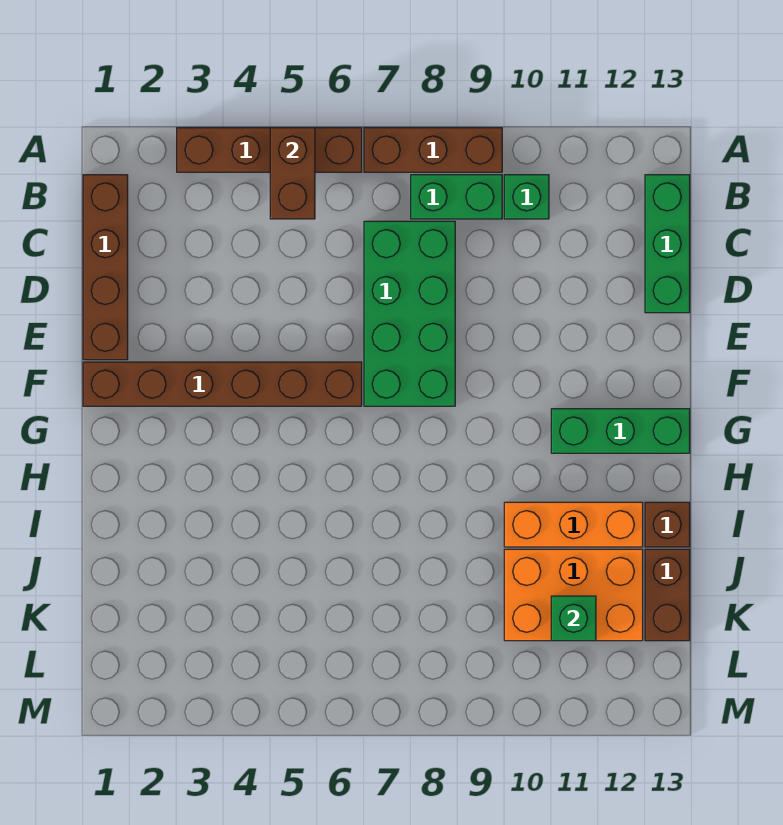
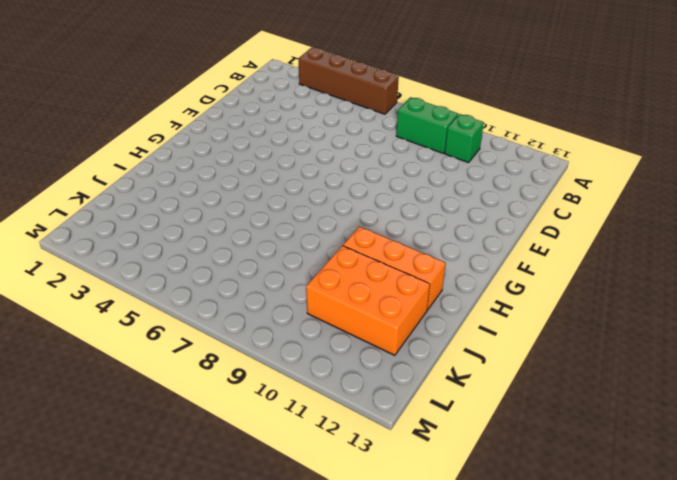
none -> brown 1x3 brick [364,128,502,172]
none -> brown 1x4 brick [83,175,128,360]
none -> green 1x3 brick [645,175,690,313]

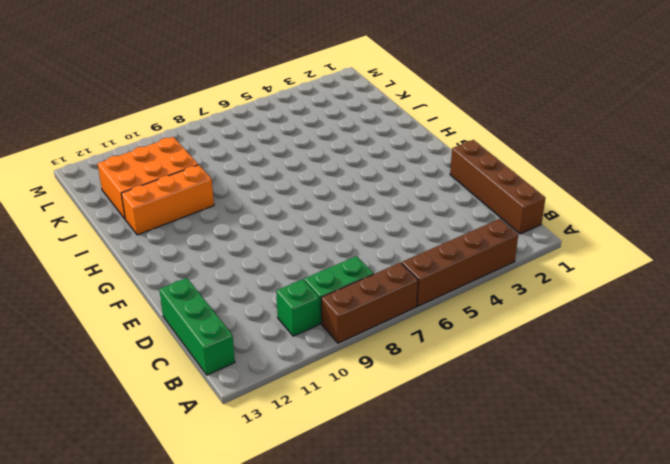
none -> green 2x4 brick [364,221,455,406]
none -> brown 1x6 brick [83,362,362,406]
none -> green 1x3 brick [551,409,690,453]

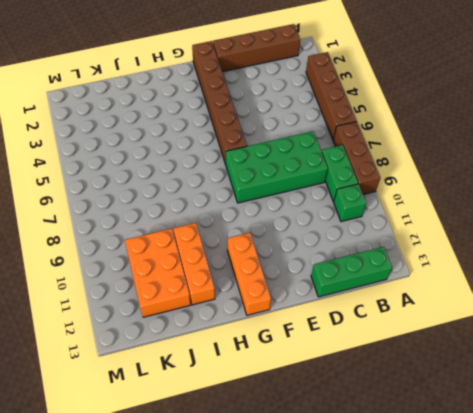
orange 1x3 brick [227,233,271,315] -> green 1x3 brick [551,409,690,453]
none -> brown 1x1 brick [645,502,690,547]
none -> brown 1x2 brick [645,549,690,641]
none -> brown 1x2 brick [270,128,315,219]

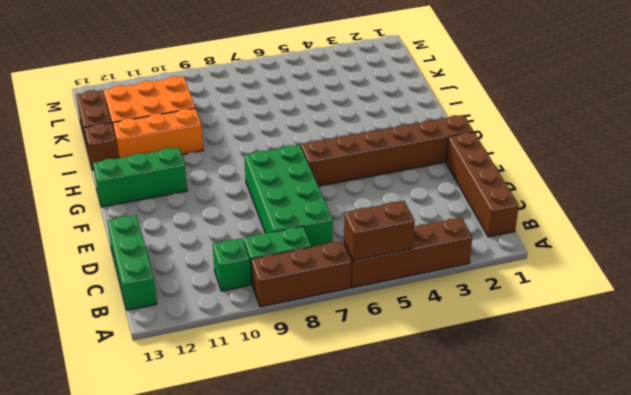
brown 1x2 brick [344,201,415,261] -> brown 1x2 brick turned to [270,128,315,219]
none -> green 1x1 brick [551,596,596,641]

